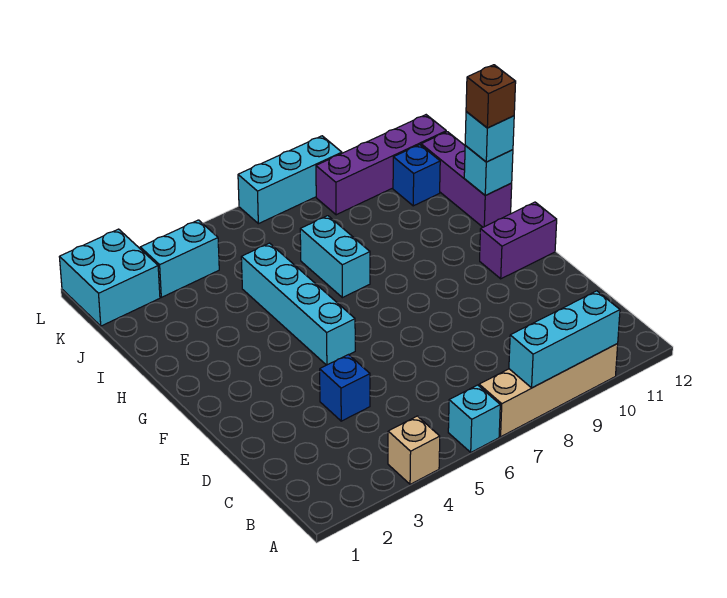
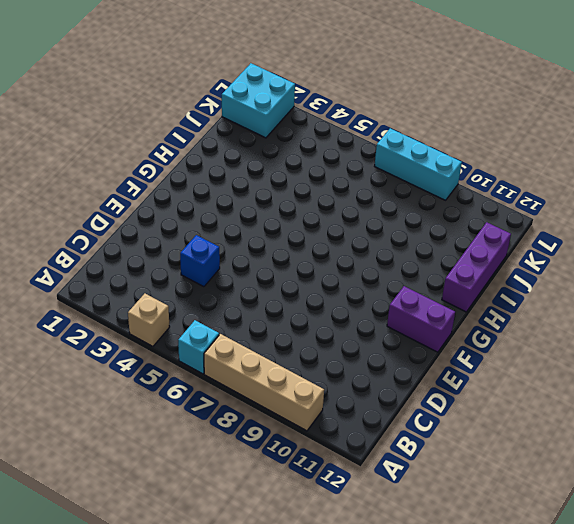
none -> cyan 1x4 brick [241,243,355,365]
none -> cyan 1x2 brick [300,216,370,298]
none -> blue 1x1 brick [393,145,440,206]

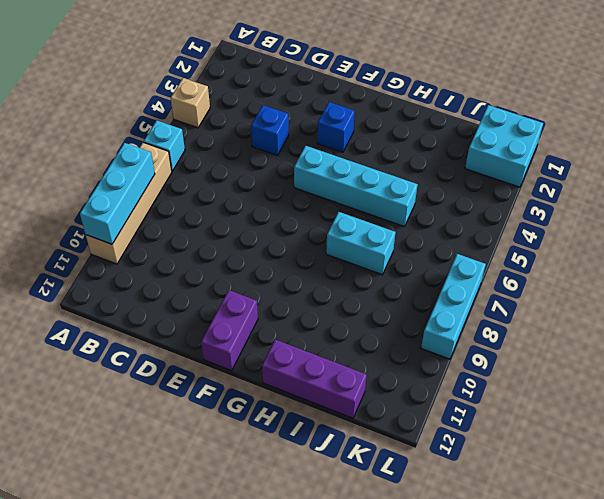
blue 1x1 brick [317,102,355,152] -> blue 1x1 brick moved to [393,145,440,206]
none -> cyan 1x2 brick [140,220,219,297]
none -> purple 1x4 brick [316,115,446,215]
none -> cyan 1x1 brick [464,146,513,195]

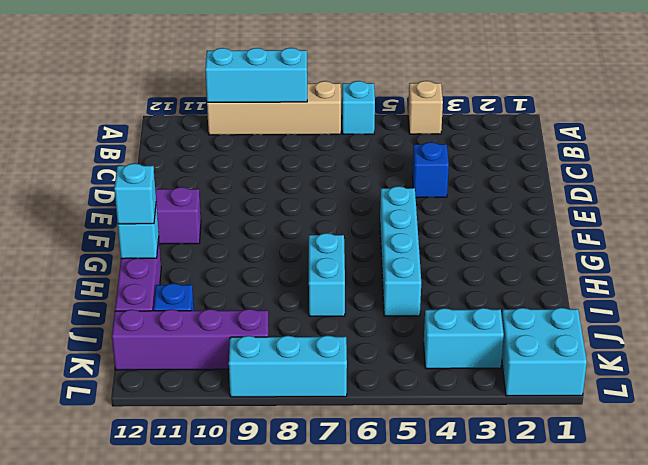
none -> brown 1x1 brick [466,65,516,128]

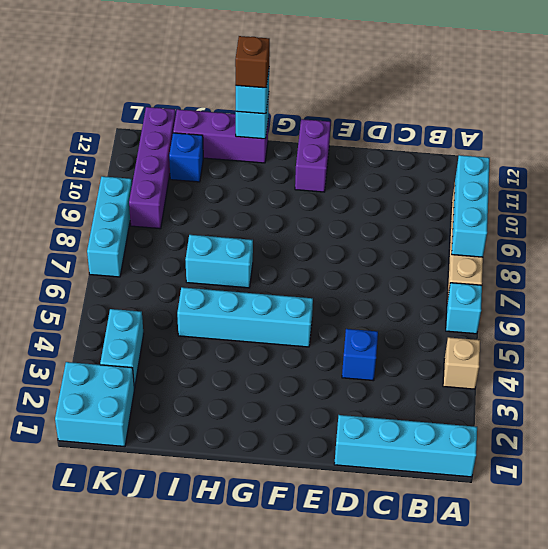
cyan 1x4 brick [334,415,477,477] -> none

